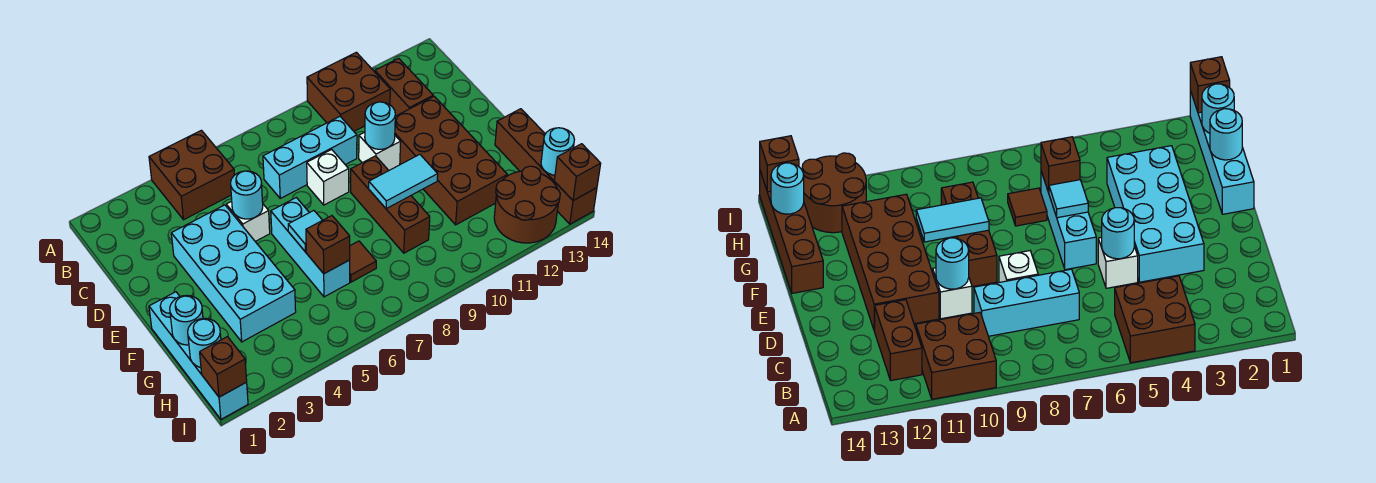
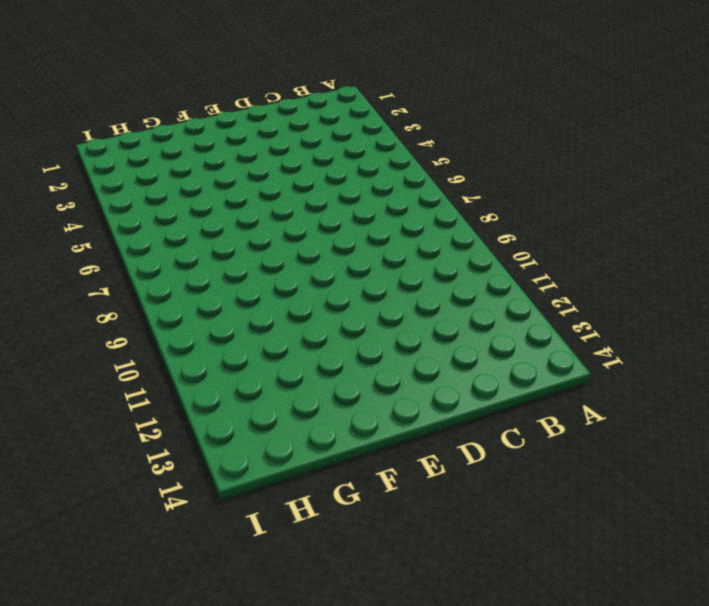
none -> brown 2x2 brick [149,130,234,220]
none -> brown 2x2 brick [307,52,390,131]
none -> brown 1x2 brick [375,58,433,116]

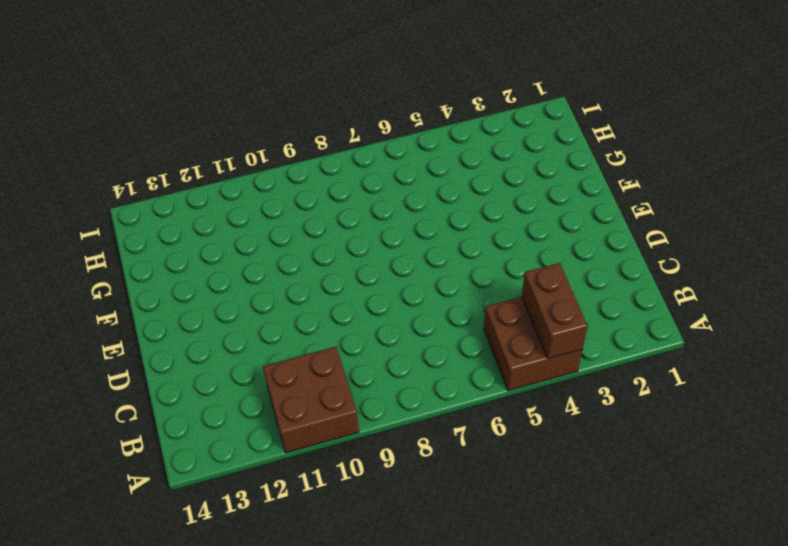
brown 1x2 brick [522,263,588,359] -> brown 1x2 brick moved to [375,58,433,116]
none -> cyan 1x3 brick [263,117,357,198]
none -> cyan 2x4 brick [171,205,296,342]
none -> white 1x1 brick [226,201,270,241]

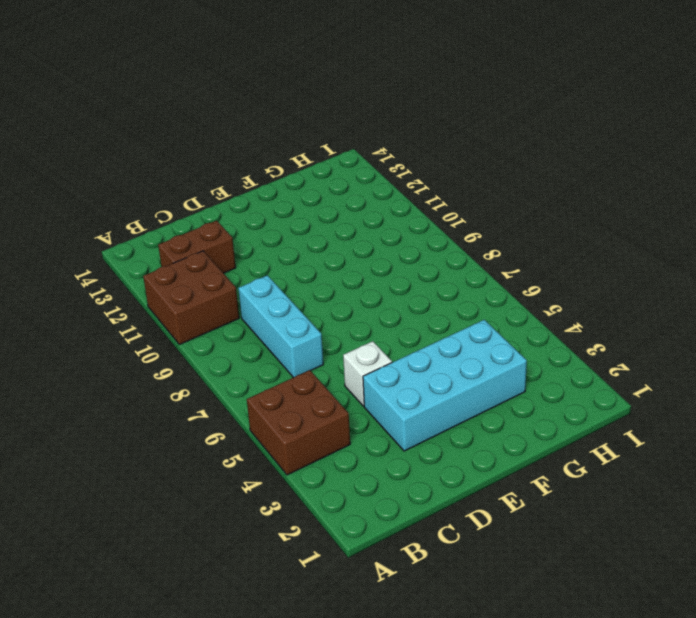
none -> white 1x1 brick [307,149,349,205]
none -> white 1x1 brick [359,132,401,170]
none -> brown 2x4 brick [395,96,507,225]

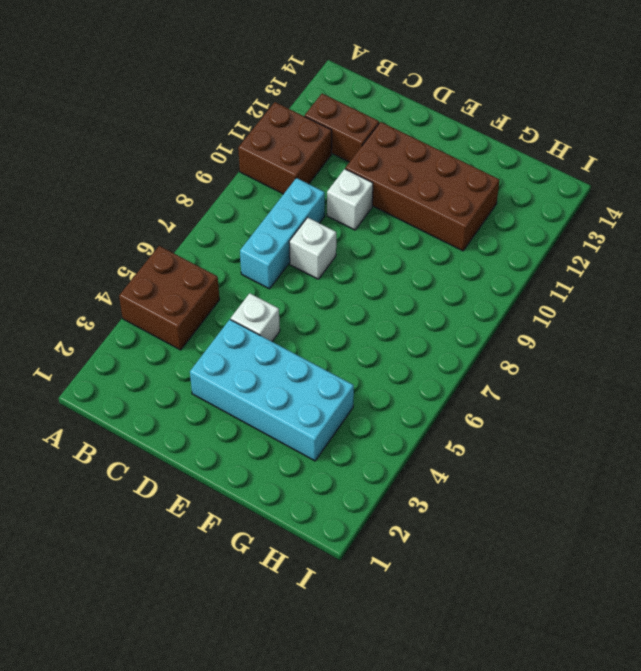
none -> cyan 1x3 brick [271,198,350,297]
none -> brown 1x3 brick [351,156,430,253]
none -> cyan 1x4 brick [149,292,248,419]

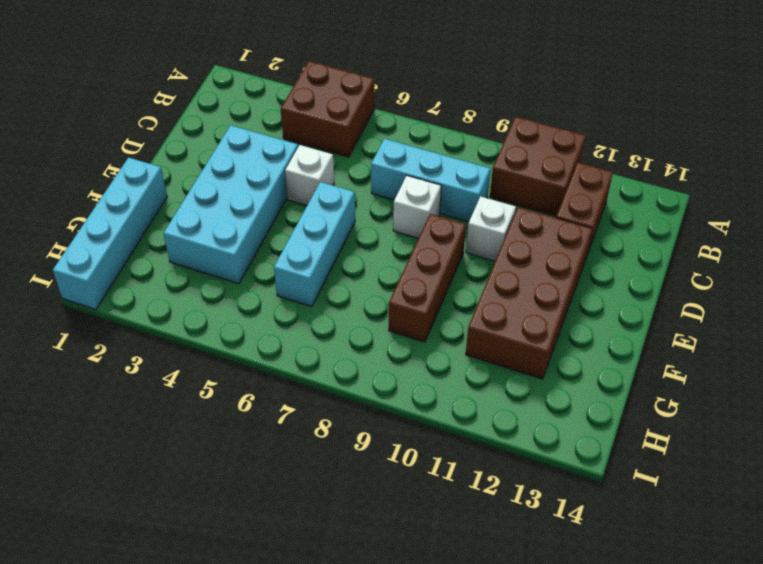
none -> brown 1x4 brick [495,109,597,224]
none -> brown 1x1 tile [350,241,376,282]
none -> brown 2x2 round brick [494,166,560,243]

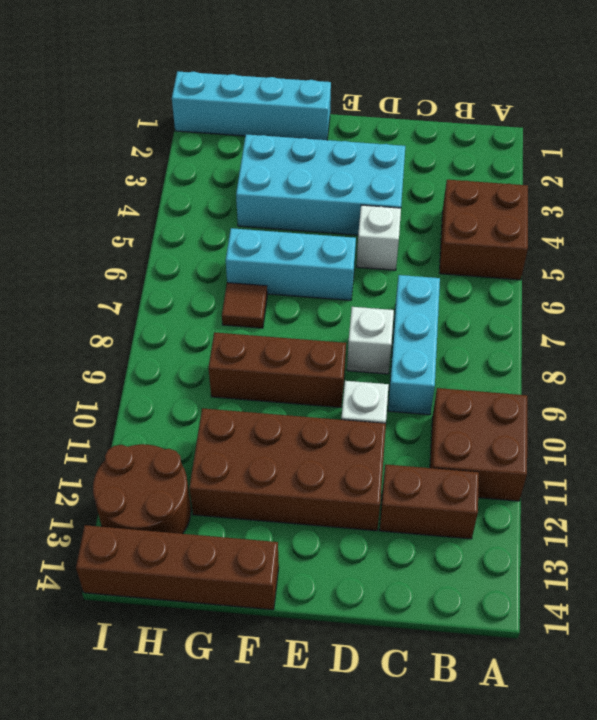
none -> cyan 1x1 round brick [231,171,263,219]
none -> cyan 1x1 round brick [365,102,395,149]
none -> cyan 1x1 tile [288,211,322,252]

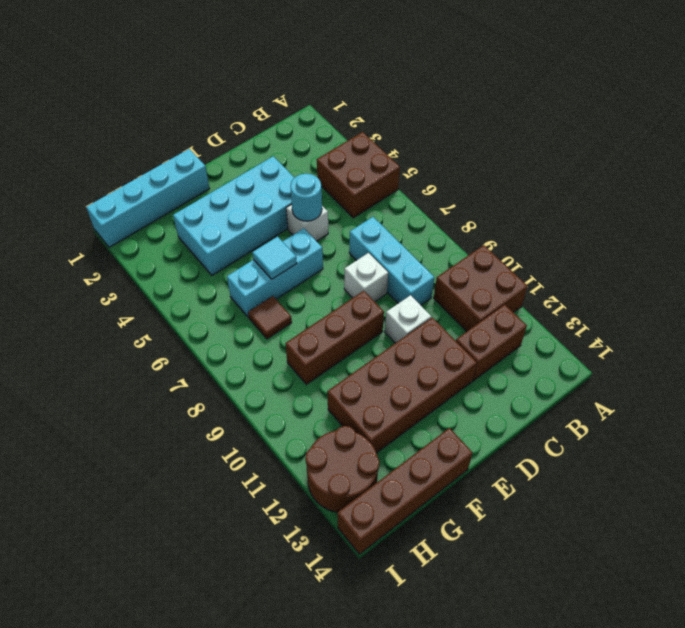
none -> cyan 1x1 round brick [365,102,395,149]
none -> cyan 1x2 tile [369,154,438,209]
none -> cyan 1x1 round brick [170,295,203,345]

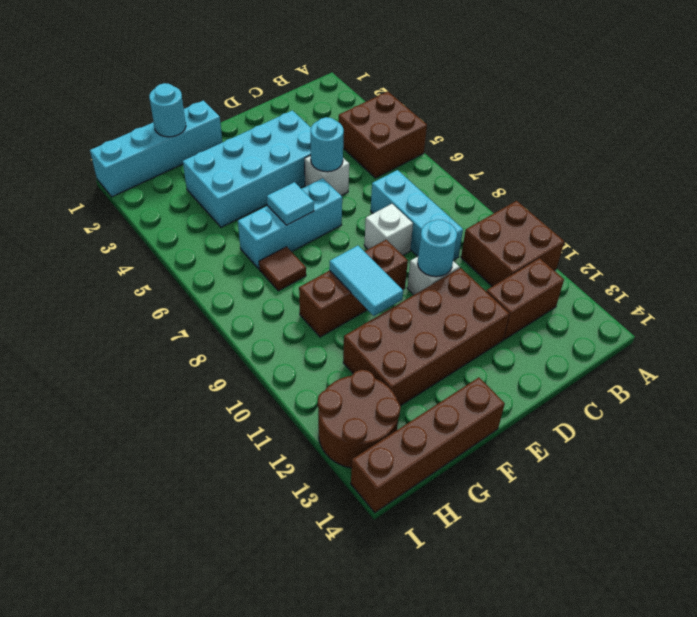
none -> brown 1x1 brick [306,216,350,274]
none -> cyan 1x1 round brick [188,318,221,368]
none -> cyan 1x1 round brick [541,128,574,175]

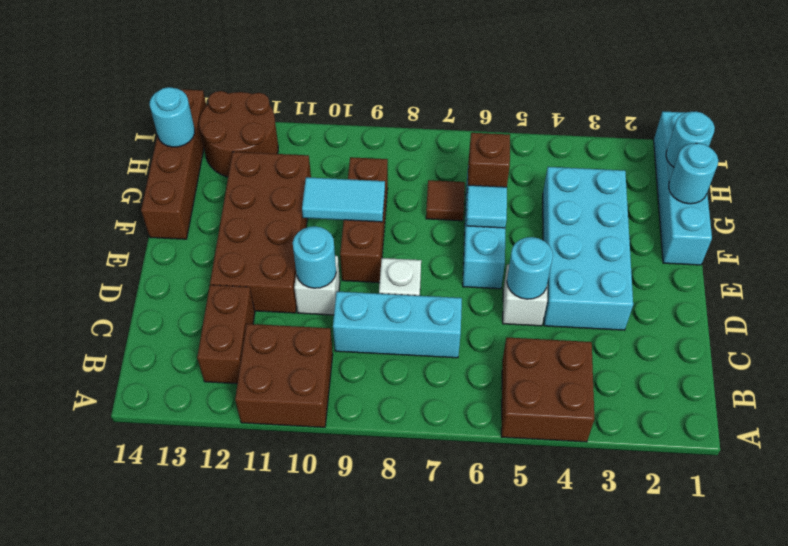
none -> brown 1x1 brick [200,337,247,397]
none -> brown 1x1 brick [554,144,601,201]

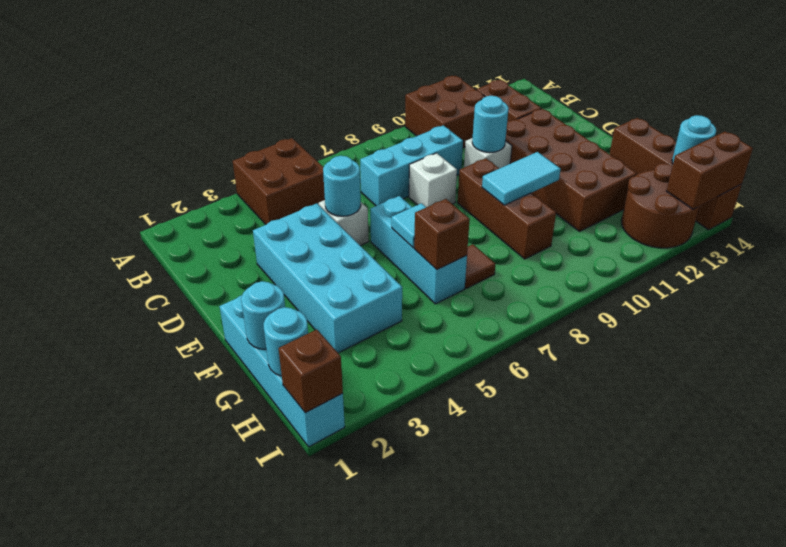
brown 1x2 brick [667,131,753,209] -> brown 1x1 brick [554,144,601,201]

